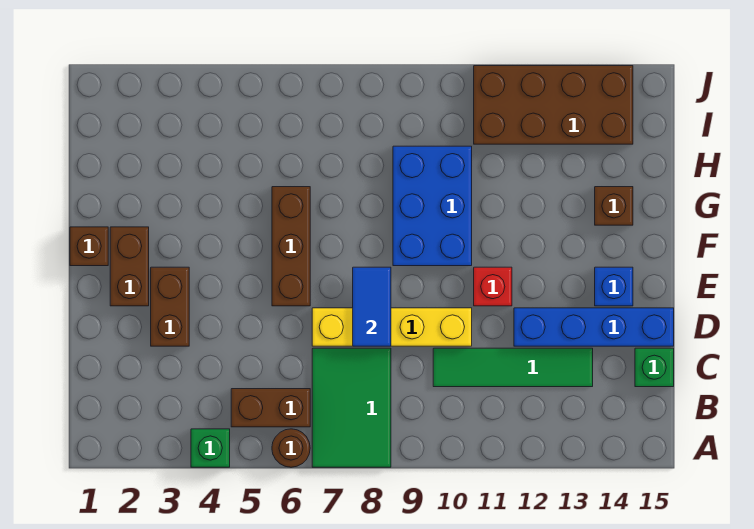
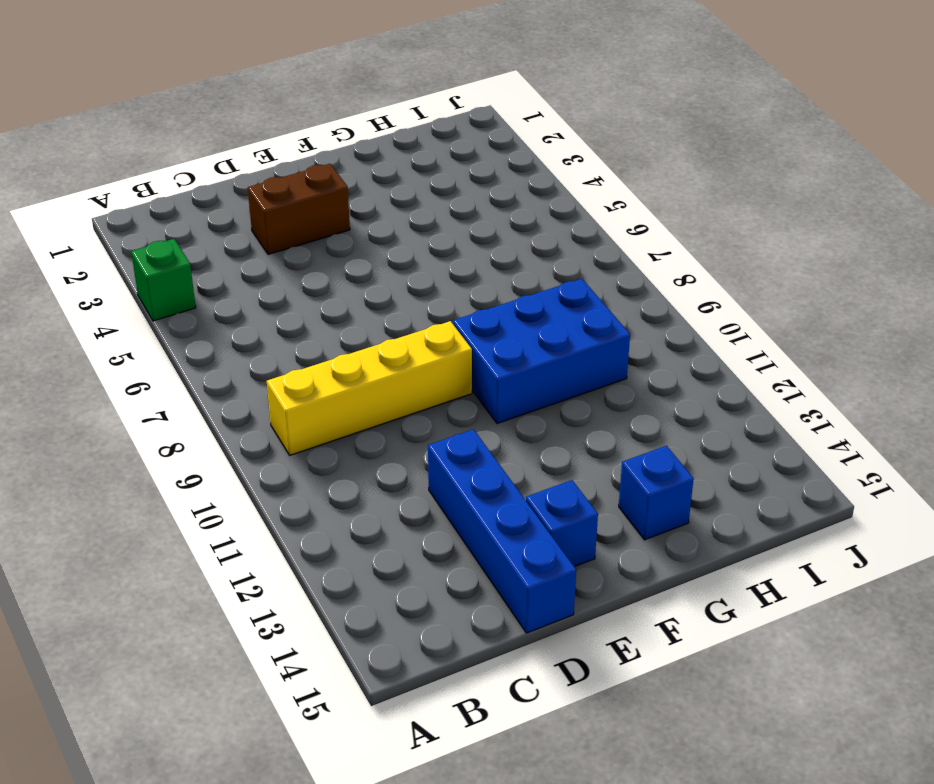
yellow 1x4 brick [267,321,472,455] -> yellow 1x4 brick turned to [312,308,472,346]
blue 1x1 brick [619,446,694,540] -> brown 1x1 brick [595,187,633,225]
none -> brown 1x1 round brick [272,429,310,467]
none -> green 2x3 tile [312,348,391,467]
none -> brown 1x2 brick [231,389,310,427]

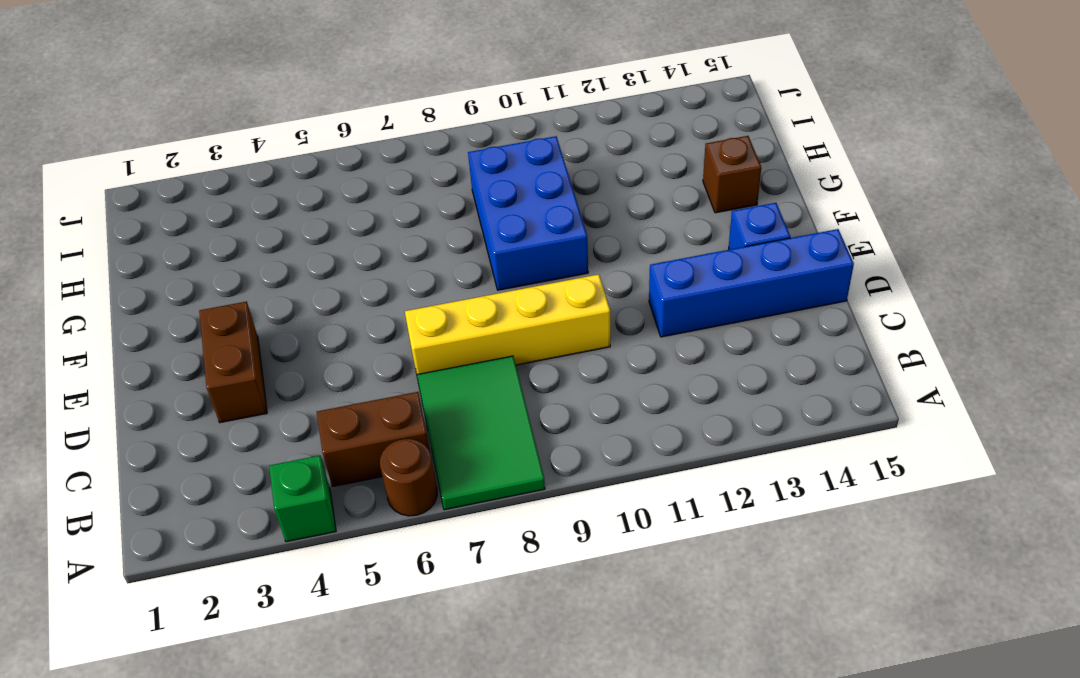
none -> green 1x4 tile [433,348,593,387]
none -> green 1x1 brick [635,348,674,387]
none -> brown 1x2 brick [110,227,149,306]

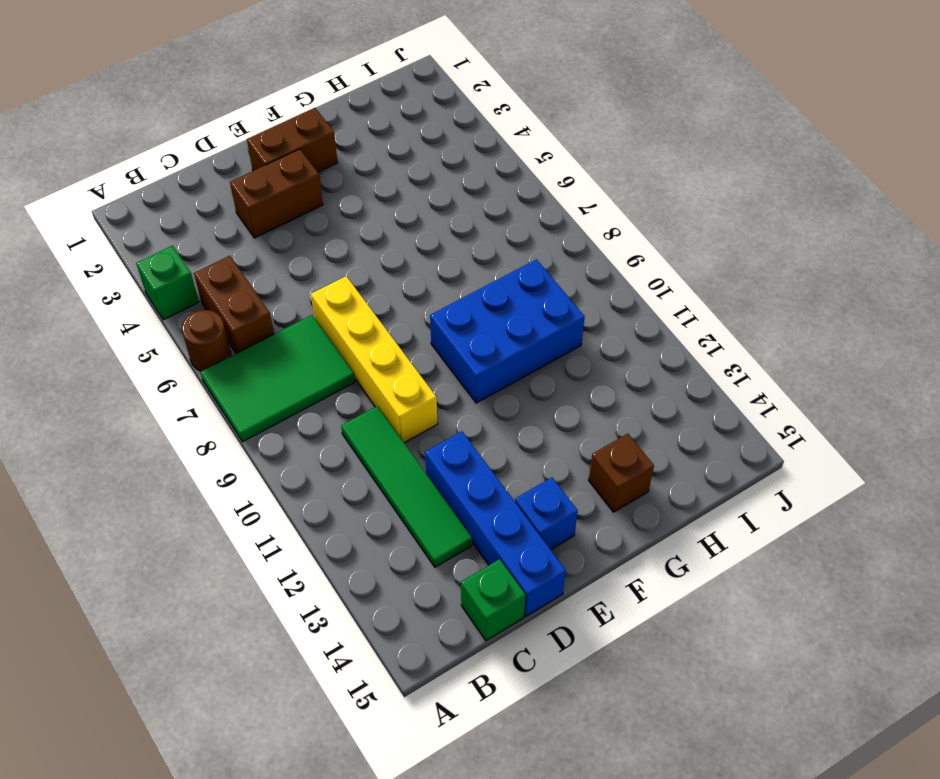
none -> brown 1x3 brick [272,187,310,306]
none -> red 1x1 brick [474,267,512,306]
none -> brown 1x1 brick [70,227,108,266]

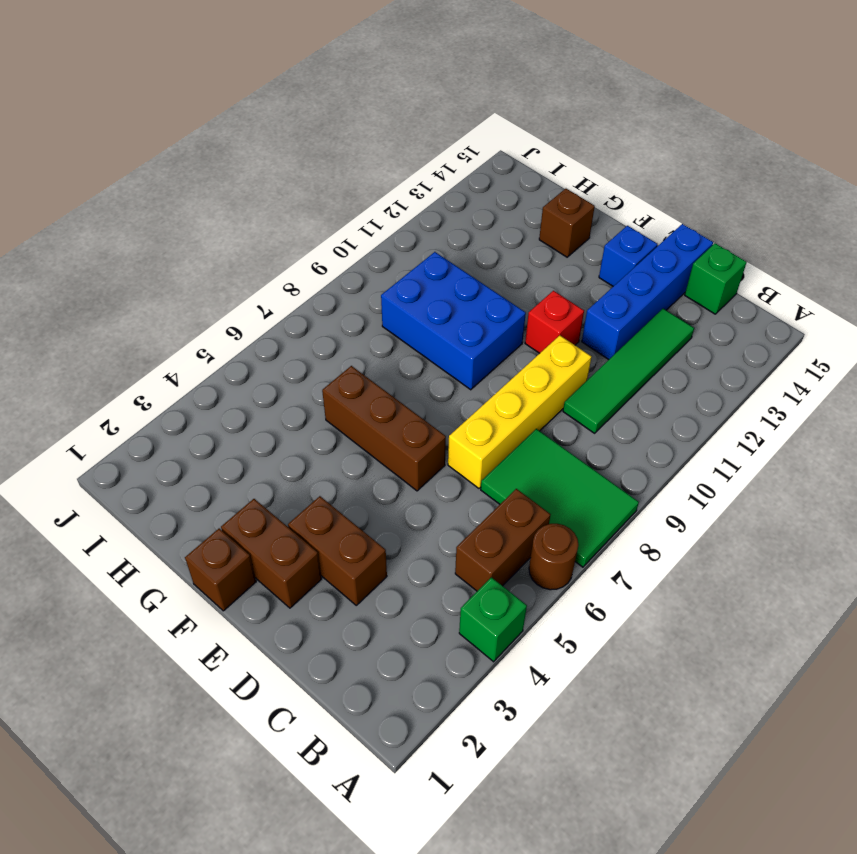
none -> brown 2x4 brick [474,66,633,144]
none -> blue 1x2 tile [353,267,391,346]

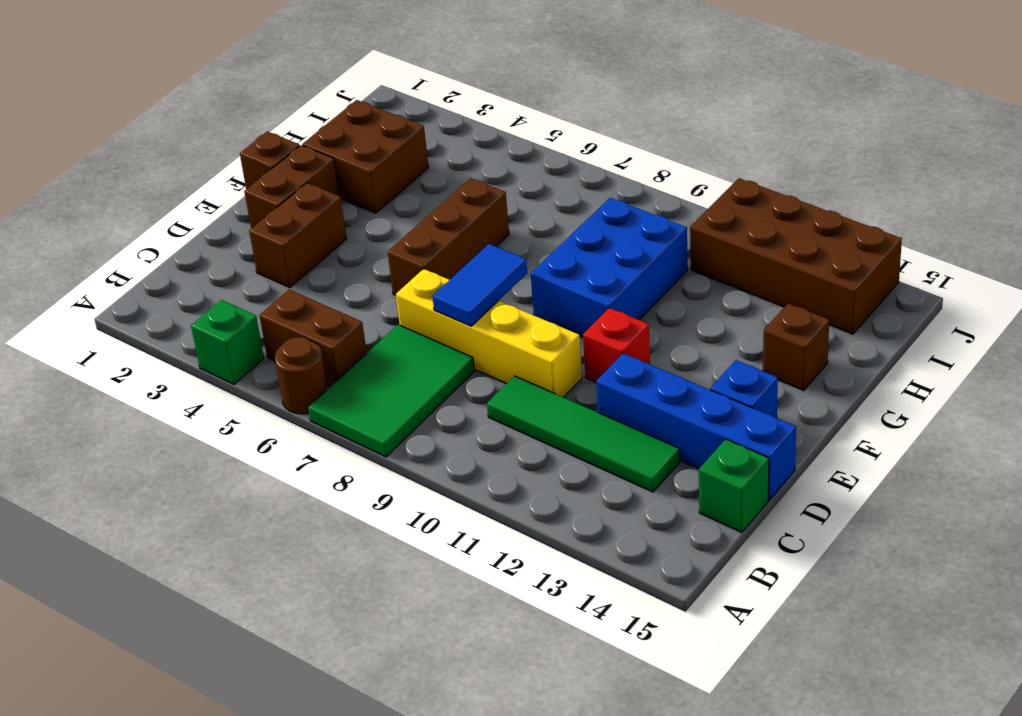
brown 2x2 brick [302,100,429,213] -> none

